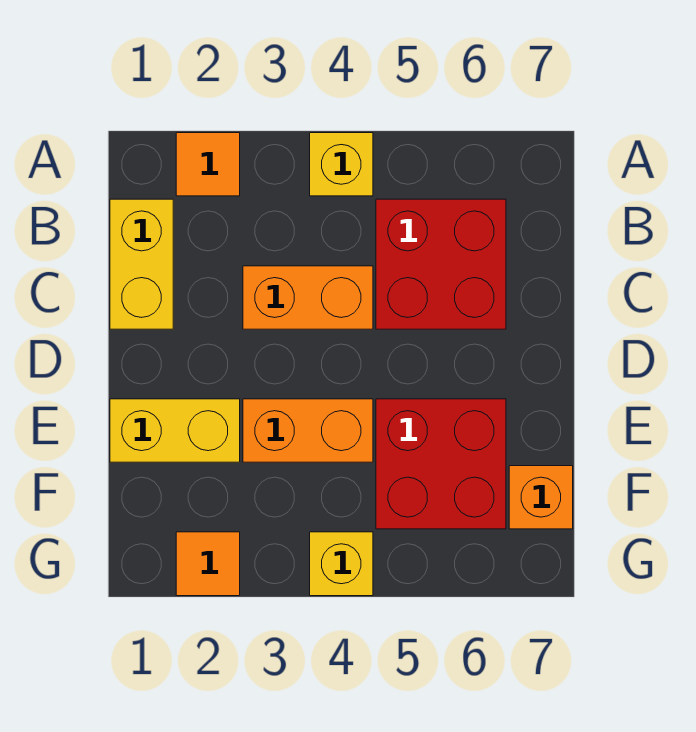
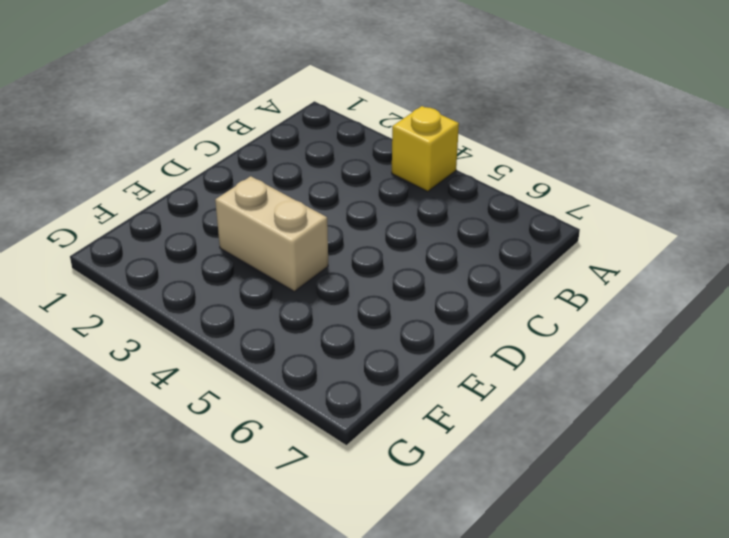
tan 1x2 brick [215,176,328,292] -> orange 1x2 brick [243,399,373,462]
none -> orange 1x1 tile [176,133,240,196]
none -> yellow 1x2 brick [110,199,173,329]

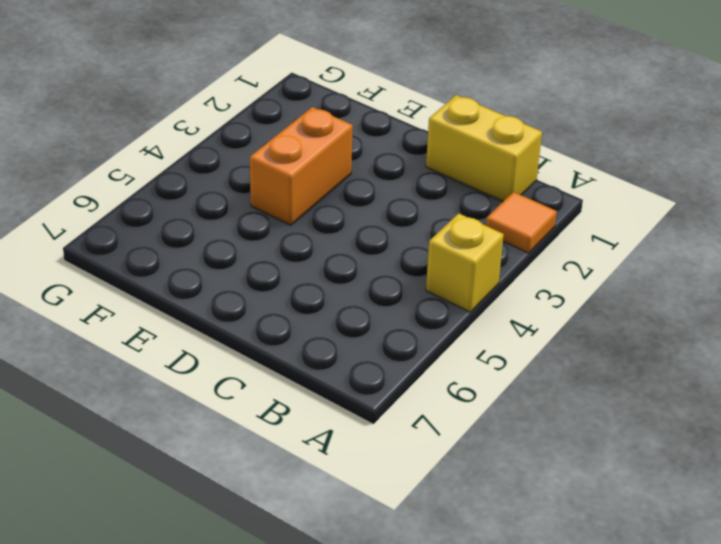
none -> red 2x2 brick [376,199,506,329]
none -> orange 1x2 brick [243,266,373,329]

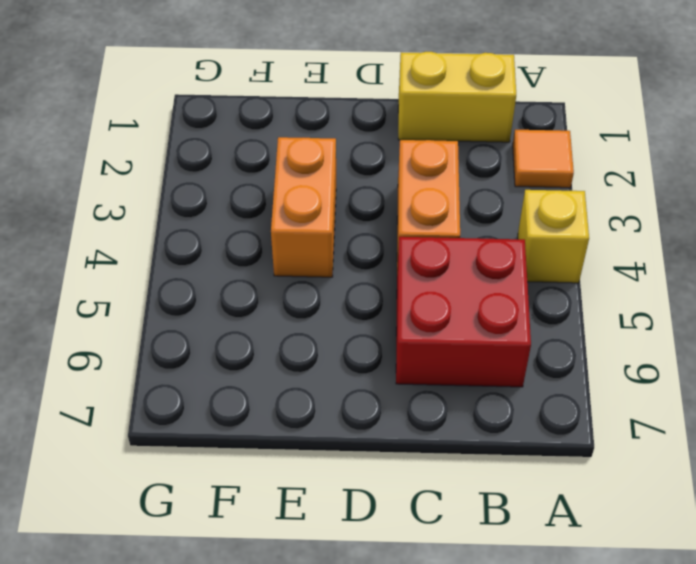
none -> yellow 1x2 brick [110,399,240,462]
none -> red 2x2 brick [376,399,506,529]

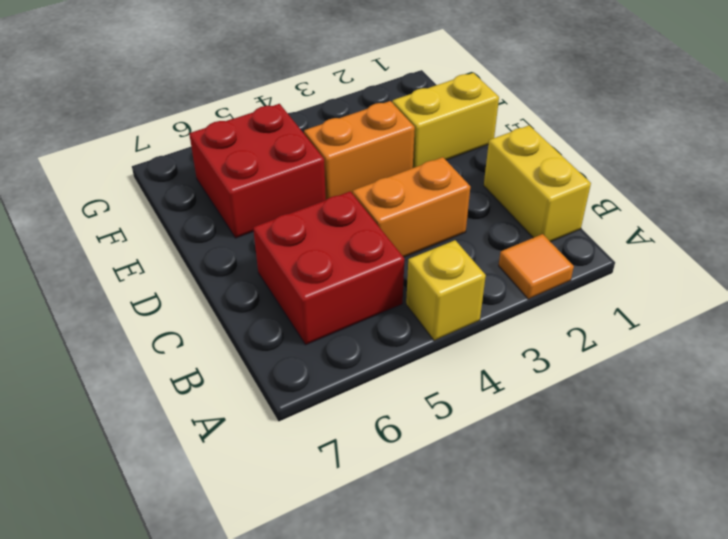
none -> orange 1x1 brick [509,466,573,529]
none -> orange 1x1 tile [176,532,240,596]

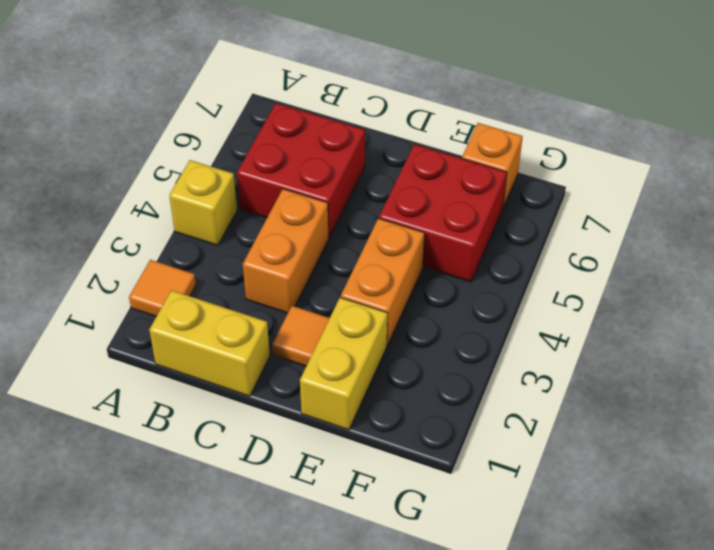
orange 1x1 tile [272,306,330,366] -> orange 1x1 tile moved to [176,532,240,596]
none -> yellow 1x1 brick [310,532,373,596]

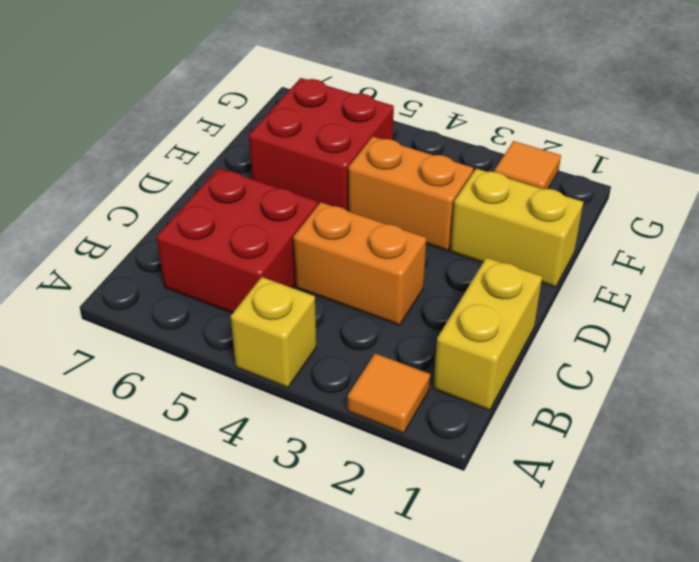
none -> orange 1x1 brick [509,466,573,529]
none -> yellow 1x1 brick [310,532,373,596]

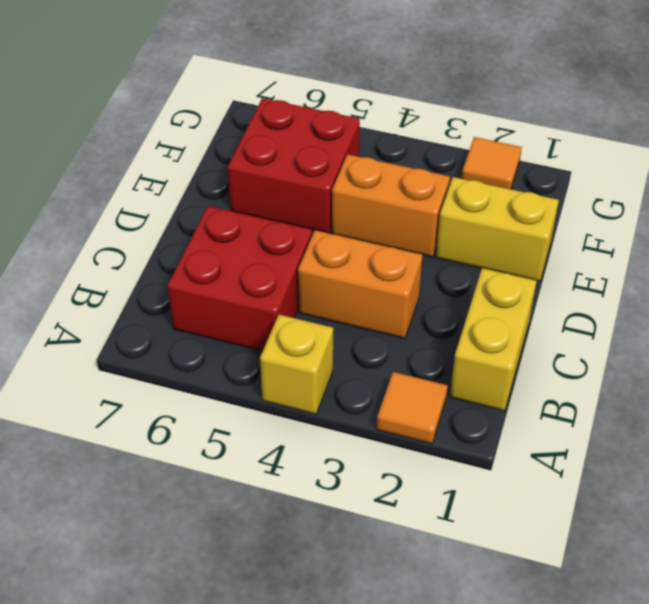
none -> orange 1x1 brick [509,466,573,529]
none -> yellow 1x1 brick [310,532,373,596]

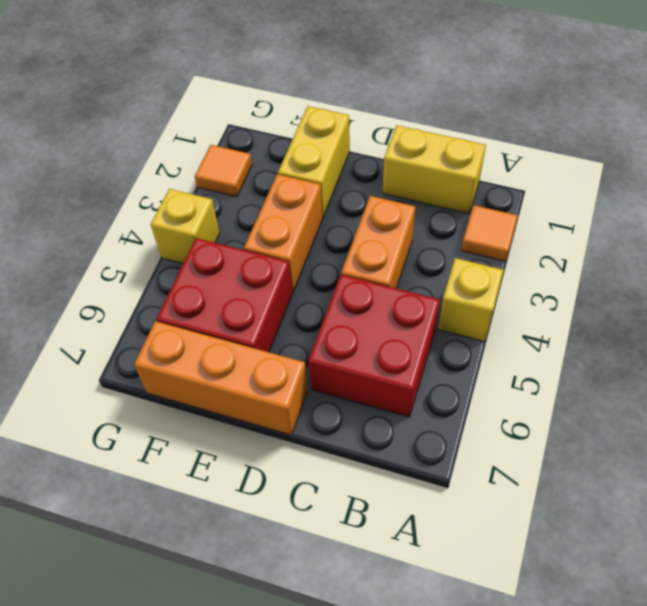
orange 1x3 brick [134,321,308,435] -> orange 1x1 brick [509,466,573,529]

